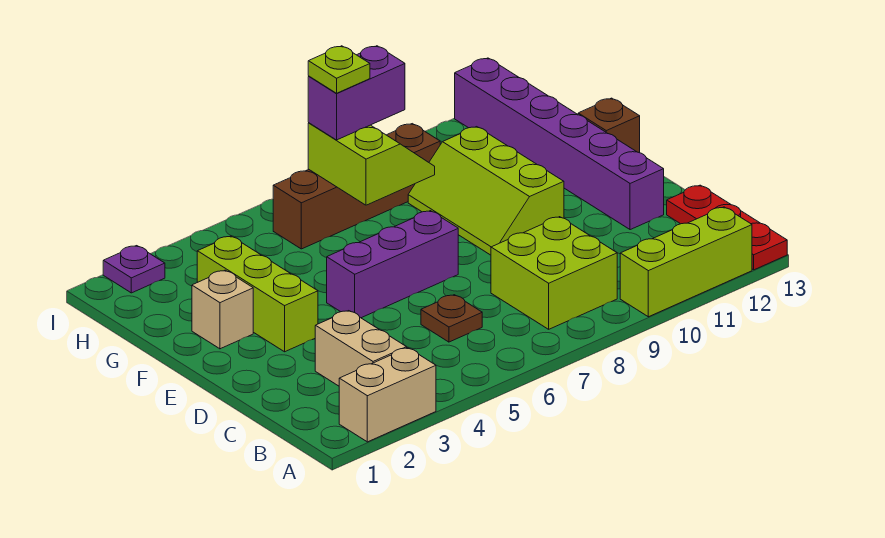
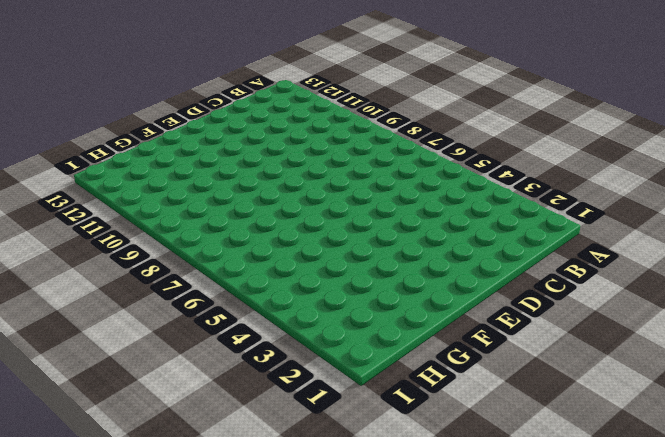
none -> tan 1x2 brick [339,348,436,442]
none -> lime 1x3 brick [620,207,752,317]
none -> red 1x3 plate [667,185,787,270]

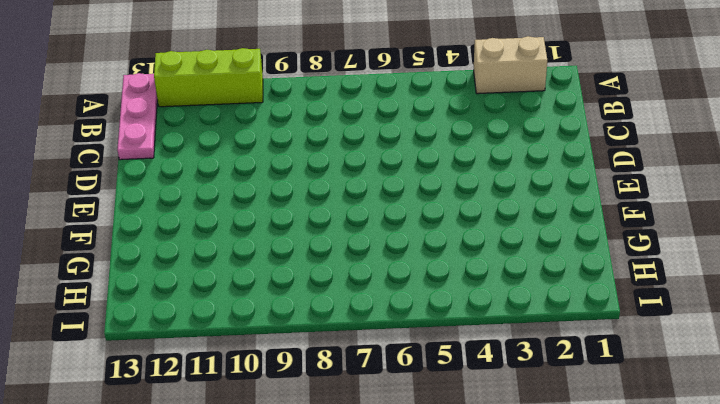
pink 1x3 plate [117,73,157,160] -> red 1x3 plate [667,185,787,270]
none -> tan 1x2 brick [315,311,407,386]
none -> lime 2x2 brick [491,217,617,329]
none -> brown 1x1 plate [421,295,482,342]

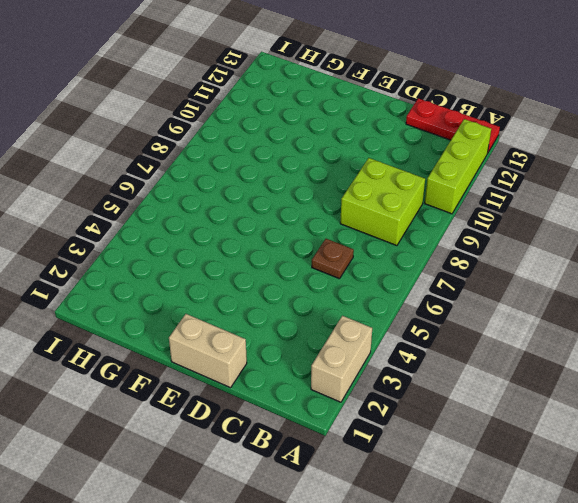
tan 1x2 brick [169,314,247,388] -> tan 1x2 brick moved to [315,311,407,386]
none -> purple 1x6 brick [455,58,664,230]
none -> lime 1x3 brick [197,236,318,352]
none -> purple 1x3 brick [327,211,458,318]

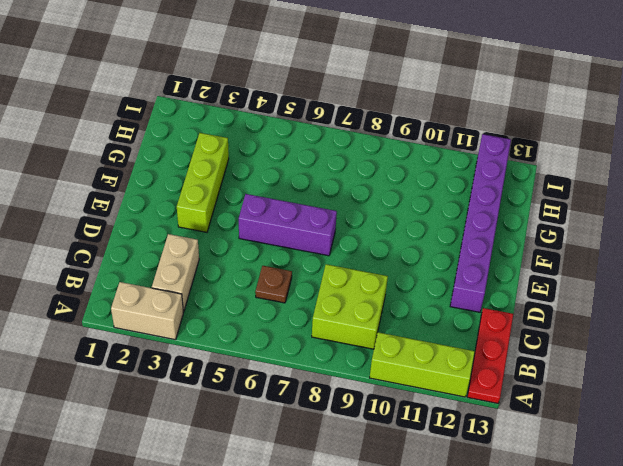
none -> lime 2x3 slope [408,127,564,255]
none -> tan 1x1 brick [192,270,253,349]
none -> brown 1x1 brick [578,98,640,153]

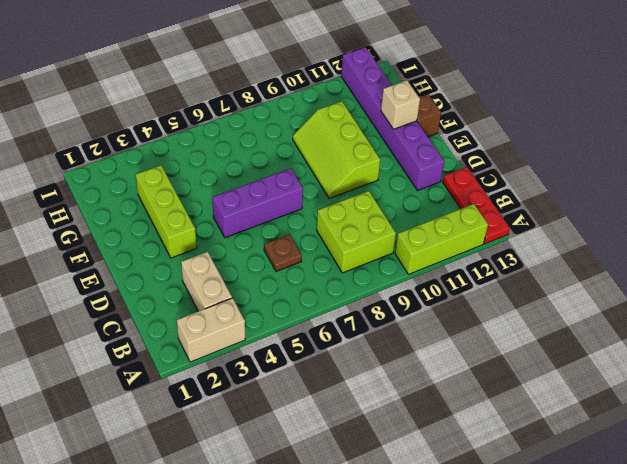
tan 1x1 brick [381,80,420,129] -> tan 1x1 brick moved to [192,270,253,349]
none -> brown 1x4 brick [273,124,440,249]
none -> purple 1x1 plate [103,246,165,293]
none -> lime 2x2 slope [308,123,435,205]

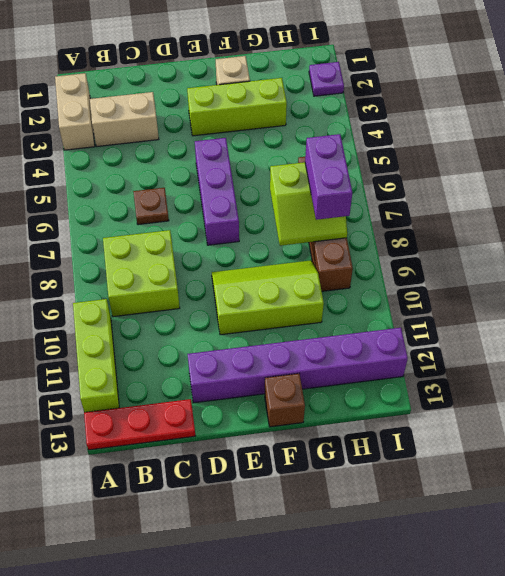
none -> lime 1x1 plate [308,46,370,93]

